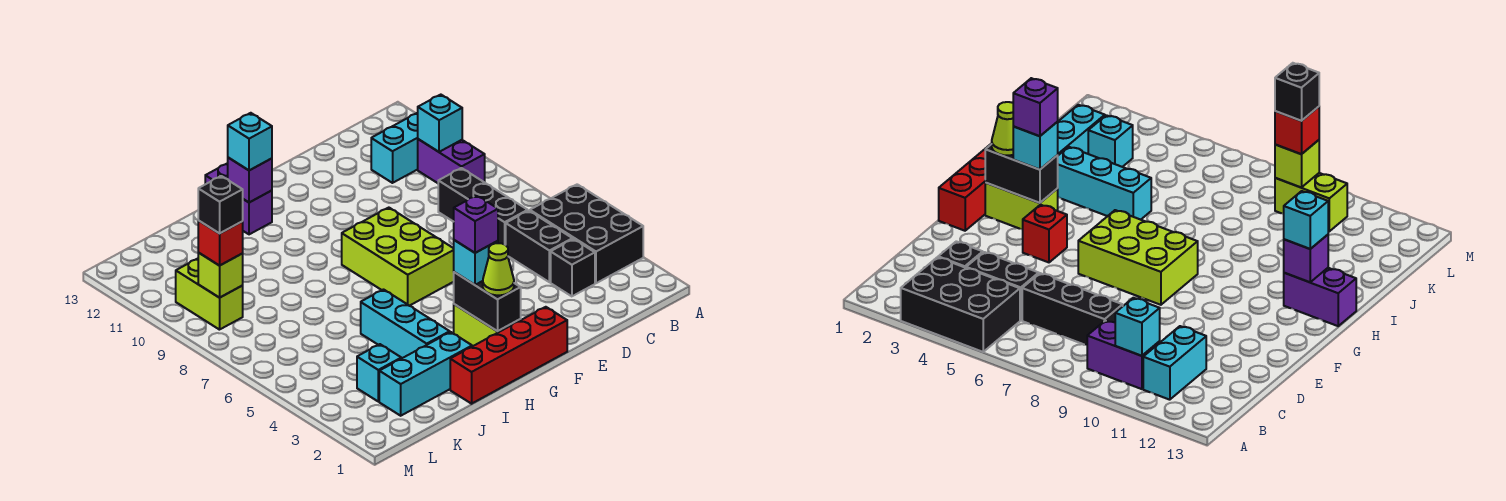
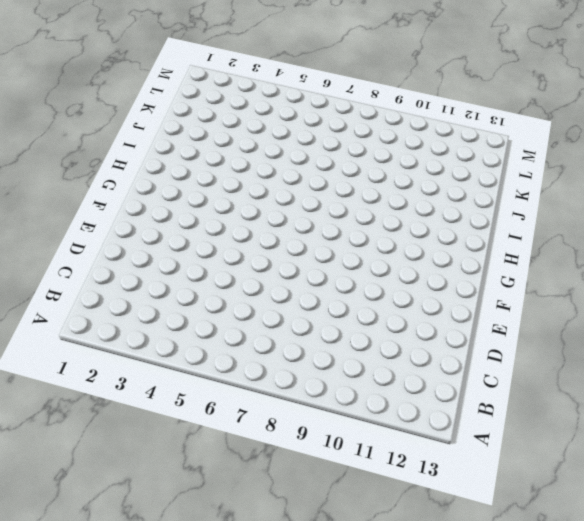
none -> black 2x3 brick [530,184,643,283]
none -> purple 1x2 brick [418,139,485,183]
none -> cyan 1x2 brick [371,113,418,183]

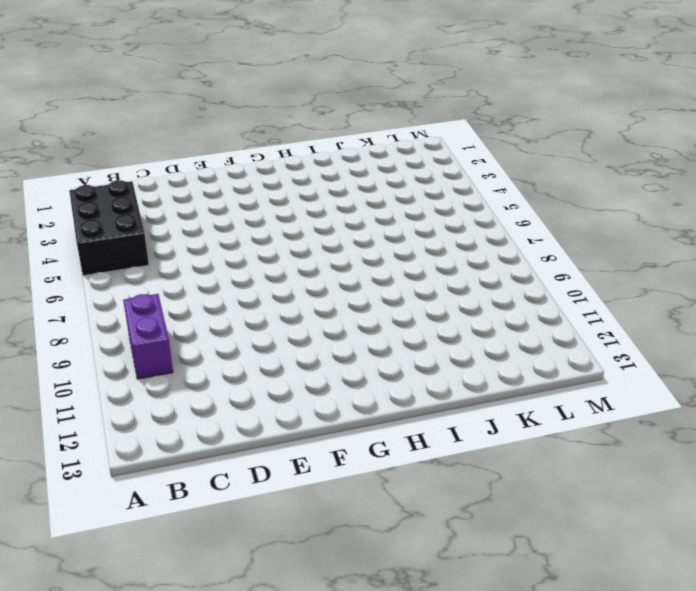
none -> cyan 1x2 brick [371,113,418,183]
none -> black 1x1 brick [551,239,595,296]
none -> black 1x2 brick [506,211,573,282]

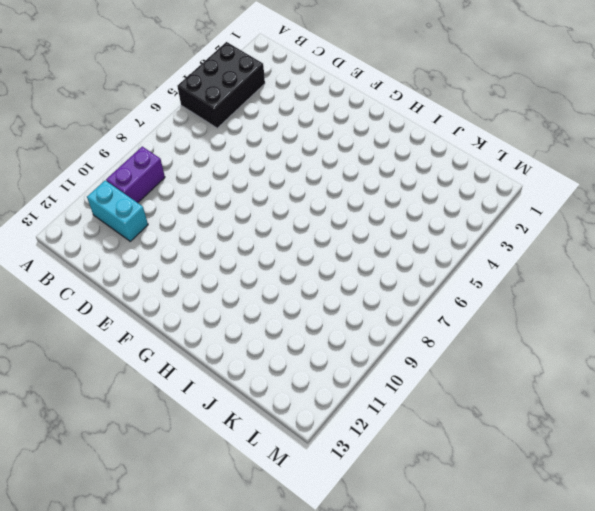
none -> black 1x1 brick [551,239,595,296]
none -> black 1x2 brick [506,211,573,282]
none -> black 1x3 brick [438,168,528,245]

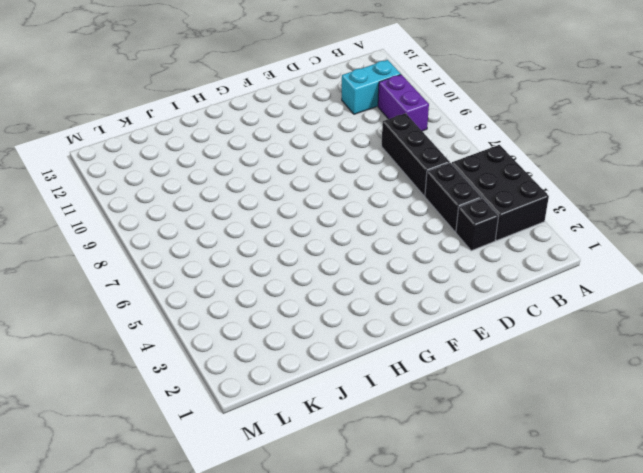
none -> red 1x4 brick [450,307,567,404]
none -> red 1x1 brick [1023,205,1067,262]
none -> lime 2x3 brick [342,208,454,306]

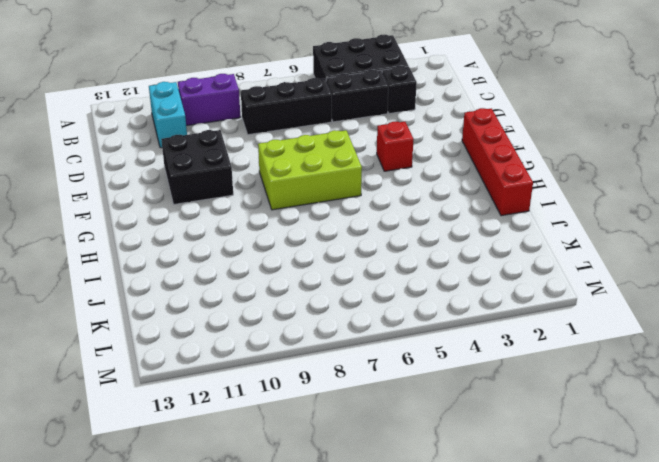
black 2x2 brick [161,130,233,204] -> none
none -> lime 1x2 brick [454,304,521,346]
none -> purple 1x2 brick [205,163,272,234]
none -> cyan 1x3 brick [379,332,472,416]

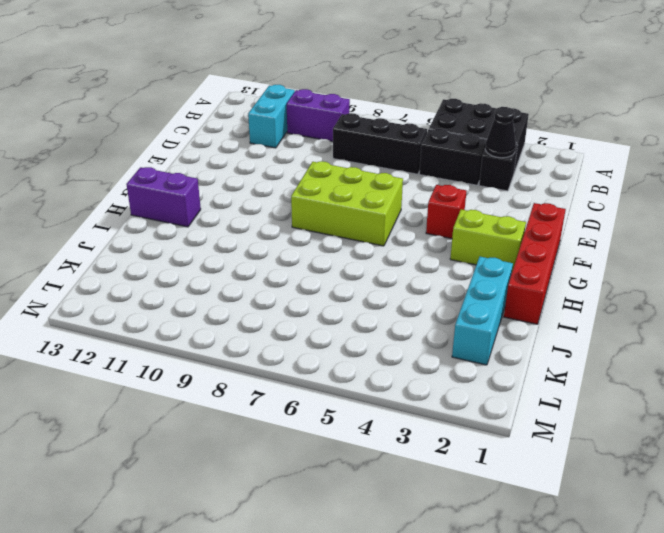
black 1x1 cone [485,107,516,158] -> none
none -> cyan 1x3 brick [361,290,450,359]
none -> cyan 1x1 brick [357,344,401,401]
none -> lime 1x2 brick [176,259,243,330]

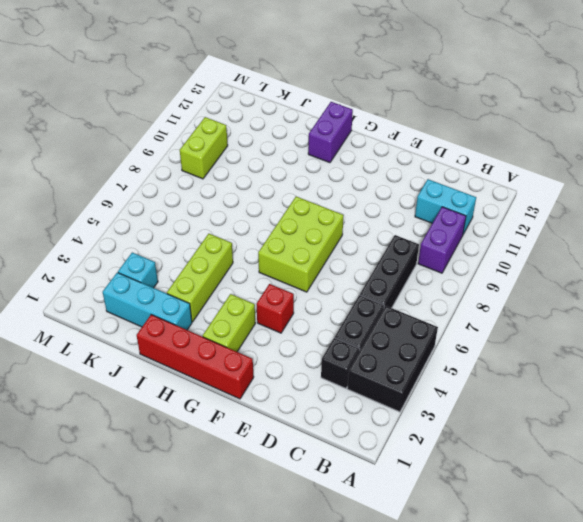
lime 1x3 brick [167,234,233,322] -> cyan 1x3 brick [361,290,450,359]
none -> cyan 1x1 brick [418,95,462,152]
none -> black 1x2 brick [454,272,521,331]
none -> purple 1x1 brick [228,158,272,203]

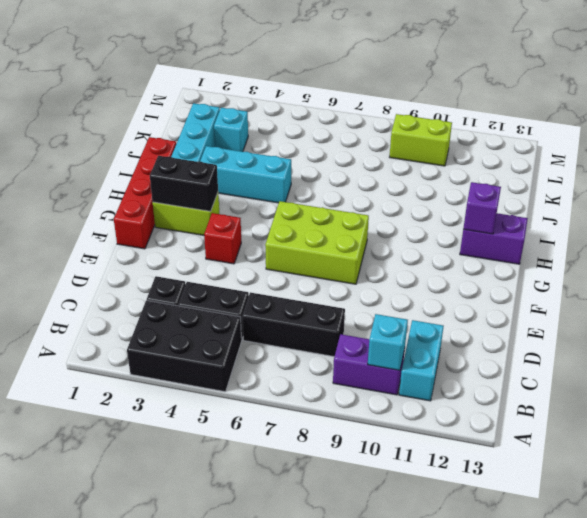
none -> lime 1x1 brick [198,253,243,298]
none -> lime 1x1 cone [483,243,514,295]
none -> cyan 1x1 brick [454,240,498,285]

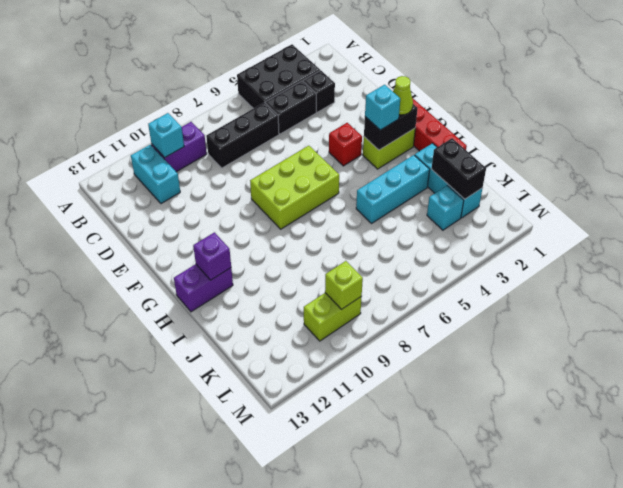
black 1x2 brick [431,138,486,199] -> none
none -> cyan 1x1 brick [228,113,272,170]
none -> red 1x1 brick [198,221,243,266]
none -> purple 1x1 brick [454,195,498,253]

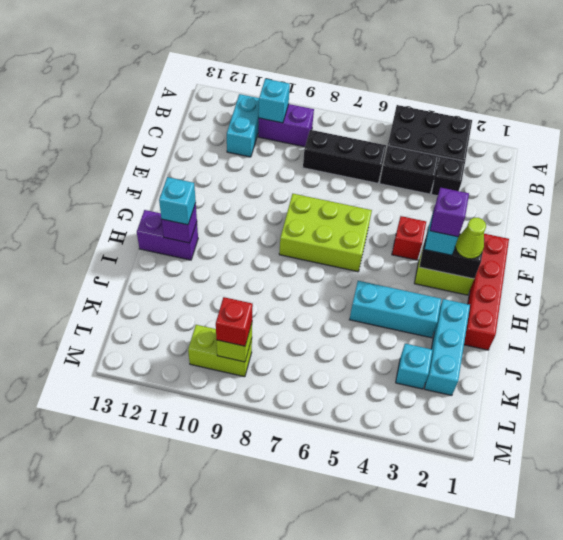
none -> black 1x1 brick [198,176,243,234]

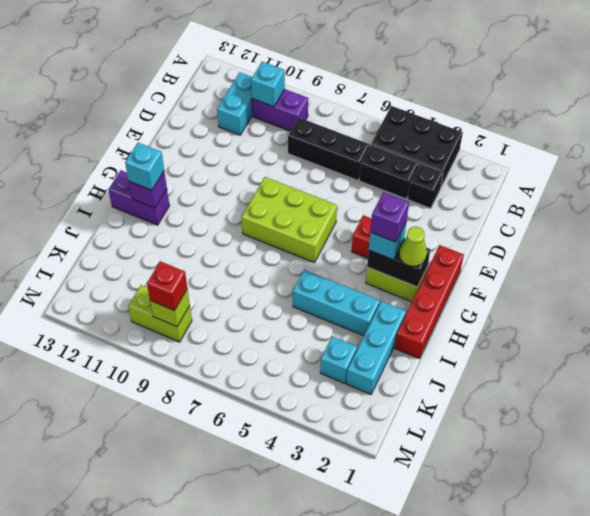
none -> black 1x1 brick [198,176,243,234]

